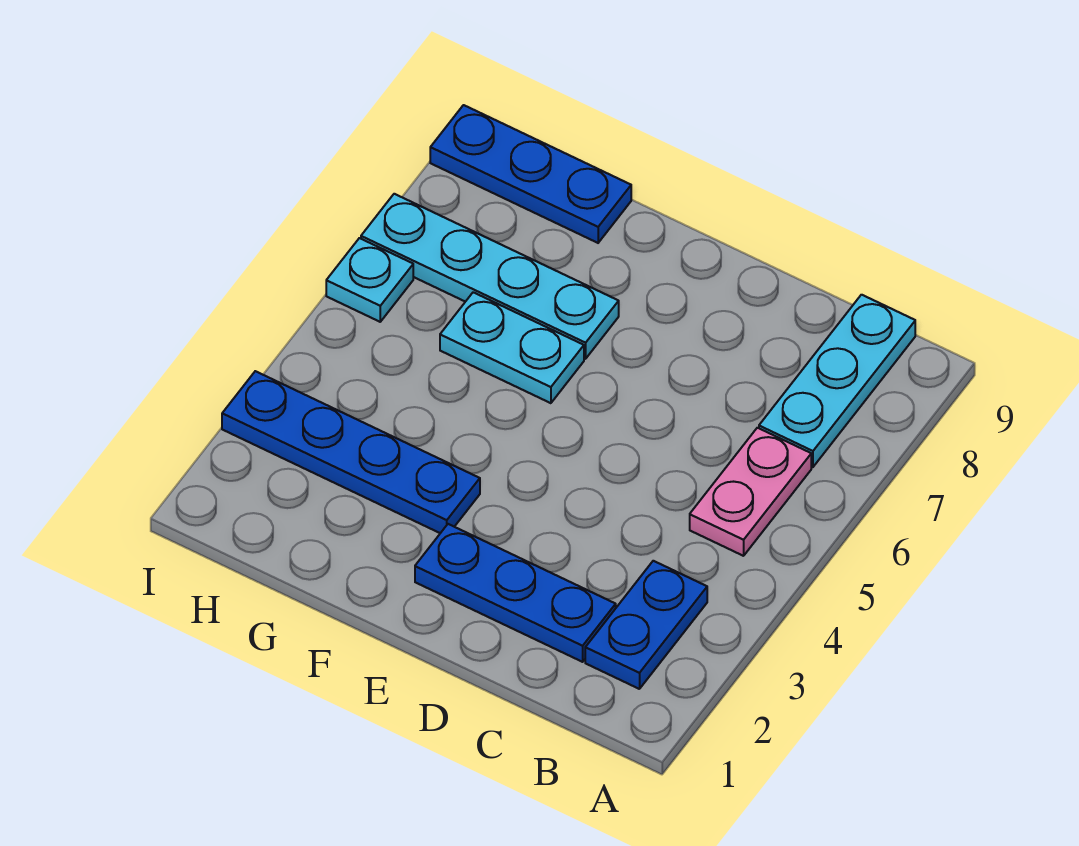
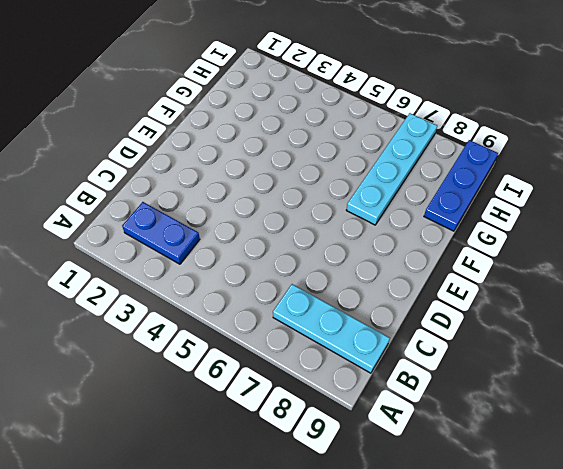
none -> pink 1x2 plate [690,428,811,556]
none -> blue 1x3 plate [415,524,616,662]

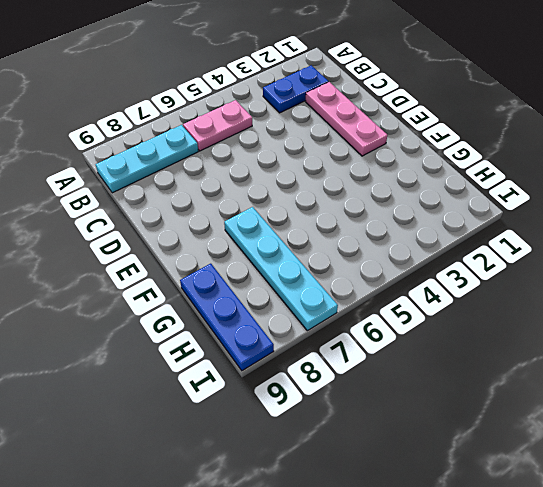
pink 1x3 plate [305,82,387,156] -> blue 1x3 plate [415,524,616,662]
none -> blue 1x4 plate [222,371,480,533]
none -> cyan 1x2 plate [440,292,584,403]

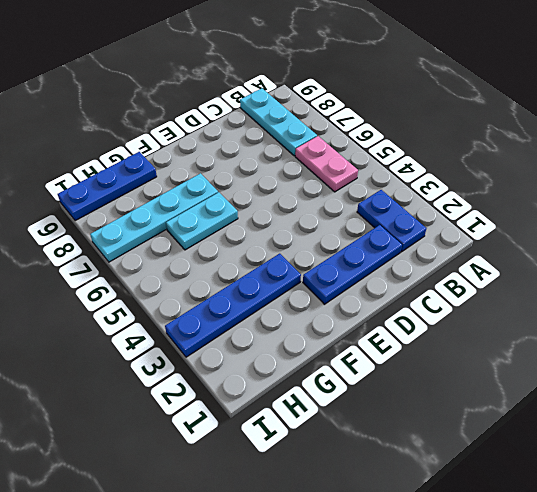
none -> cyan 1x1 plate [326,238,413,322]

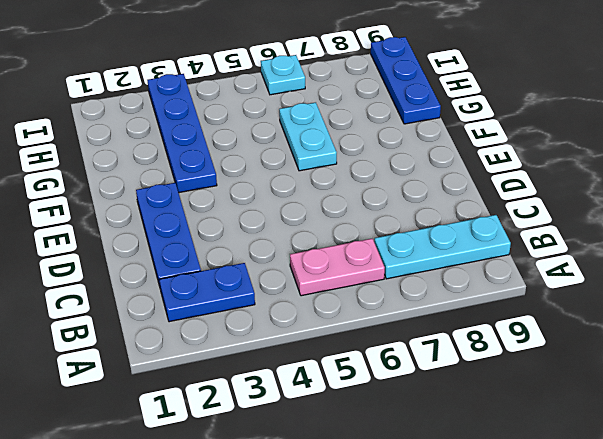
none -> cyan 1x4 plate [361,194,619,359]

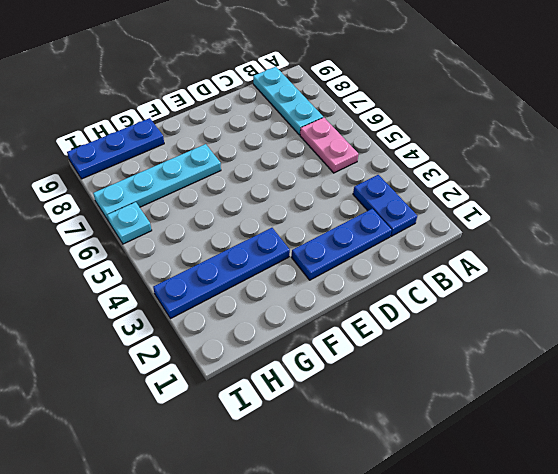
none -> cyan 1x2 plate [440,292,584,403]

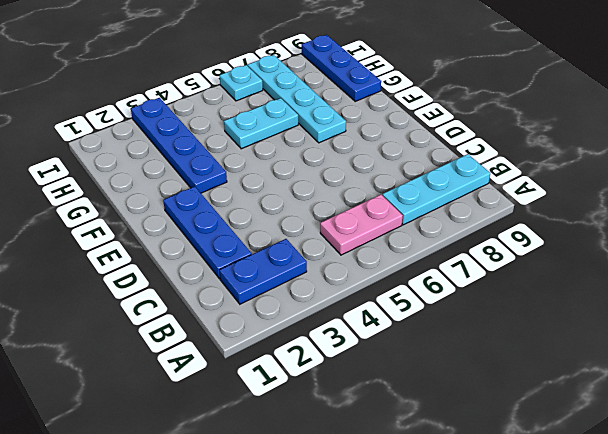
cyan 1x2 plate [224,98,298,149] -> cyan 1x2 plate turned to [440,292,584,403]

